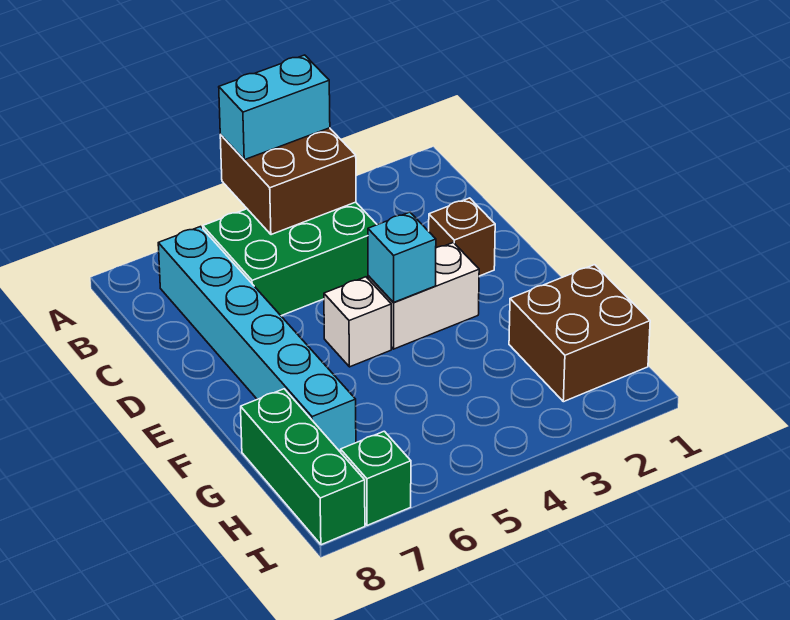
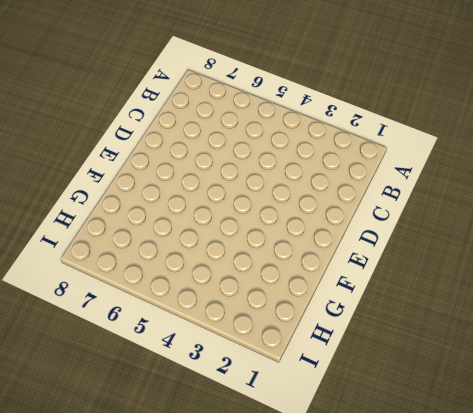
none -> green 2x3 brick [203,202,377,316]
none -> cyan 1x6 brick [158,227,356,452]

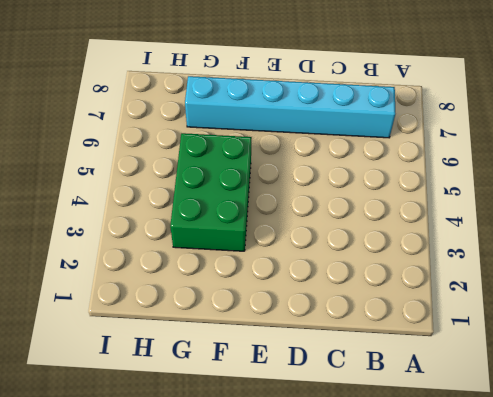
green 2x3 brick [170,133,252,251] -> green 2x3 brick moved to [203,202,377,316]
none -> brown 1x1 brick [429,198,495,276]
none -> white 1x2 brick [368,243,479,349]

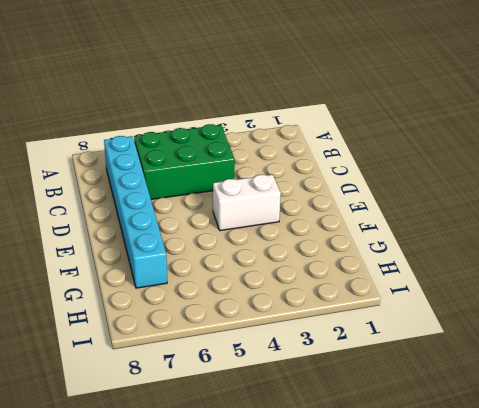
none -> brown 1x1 brick [429,198,495,276]
none -> white 1x1 brick [324,277,391,367]

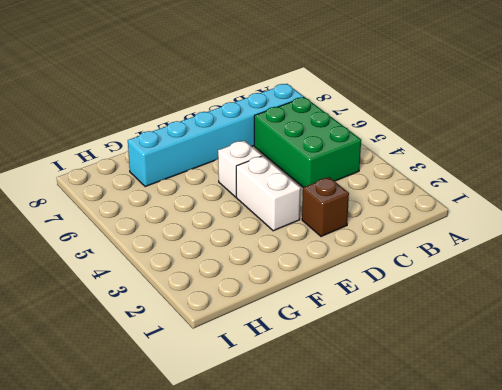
none -> brown 2x2 brick [509,265,650,402]
none -> green 1x3 brick [241,389,365,545]

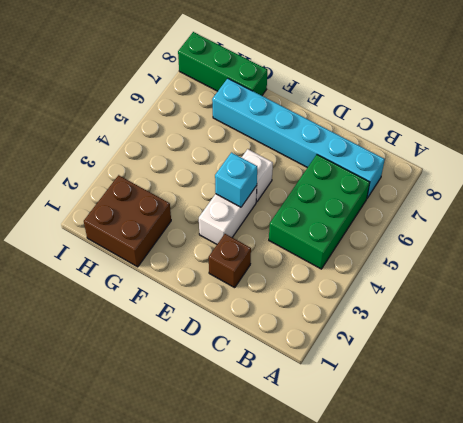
none -> green 1x1 brick [341,431,411,525]
none -> brown 2x2 brick [220,128,356,235]

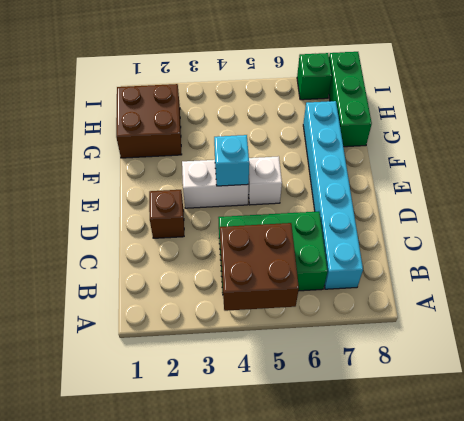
none -> cyan 1x2 brick [219,55,330,160]

